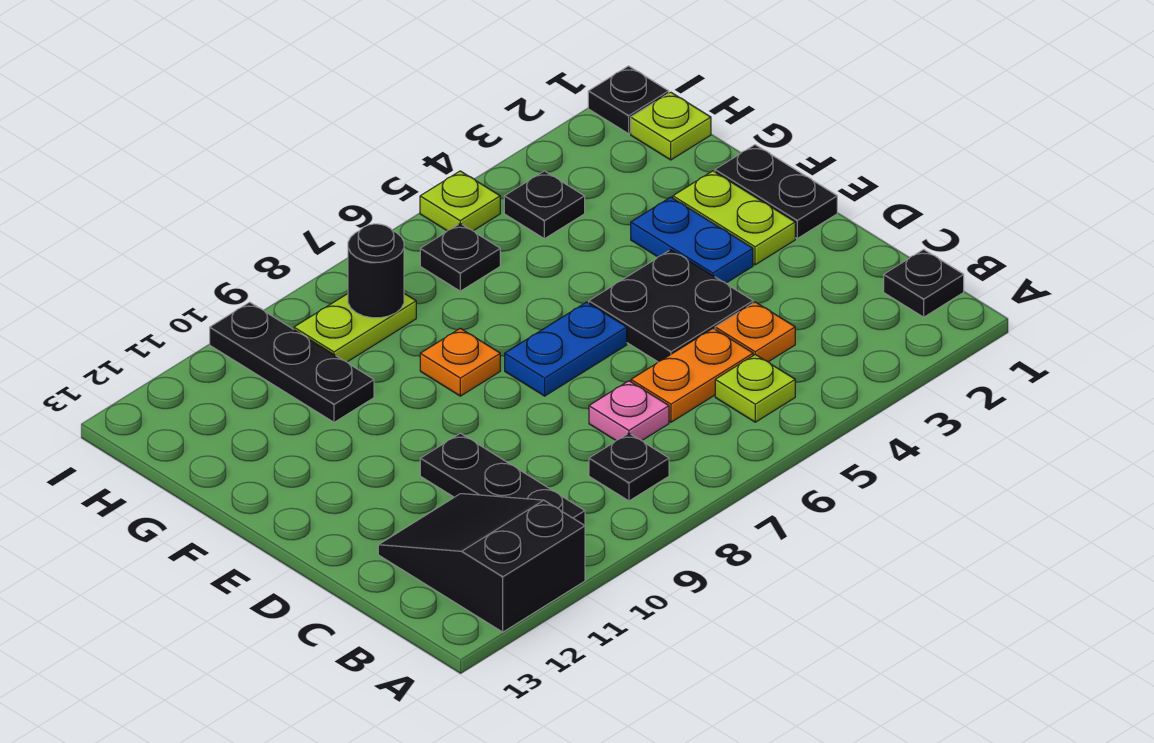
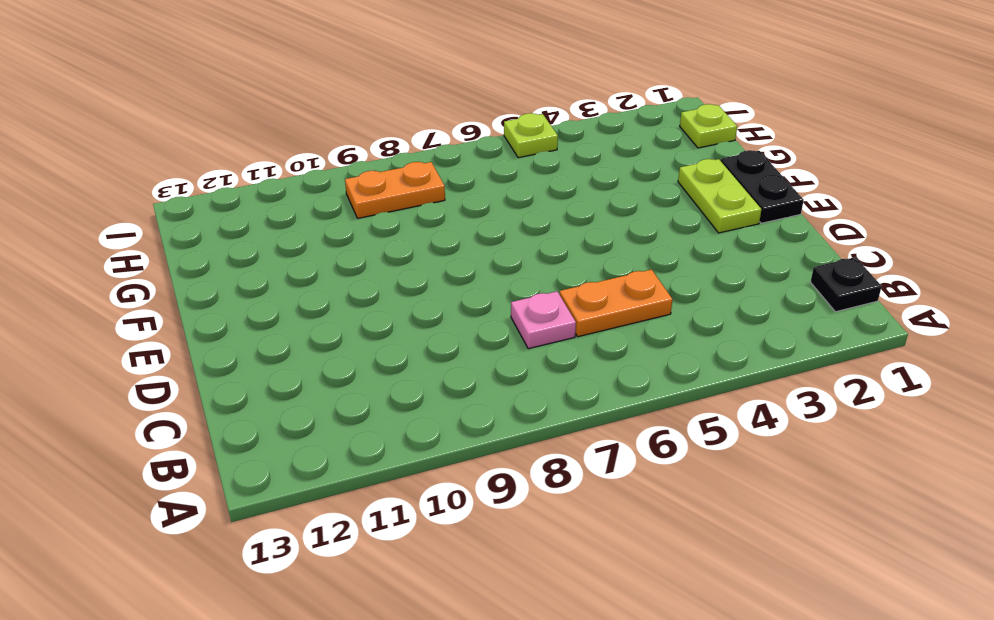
orange 1x2 plate [345,162,445,218] -> lime 1x2 plate [294,294,416,362]
none -> black 2x3 slope [378,494,585,632]
none -> lime 1x1 plate [715,355,795,422]
none -> black 1x1 plate [589,433,669,501]

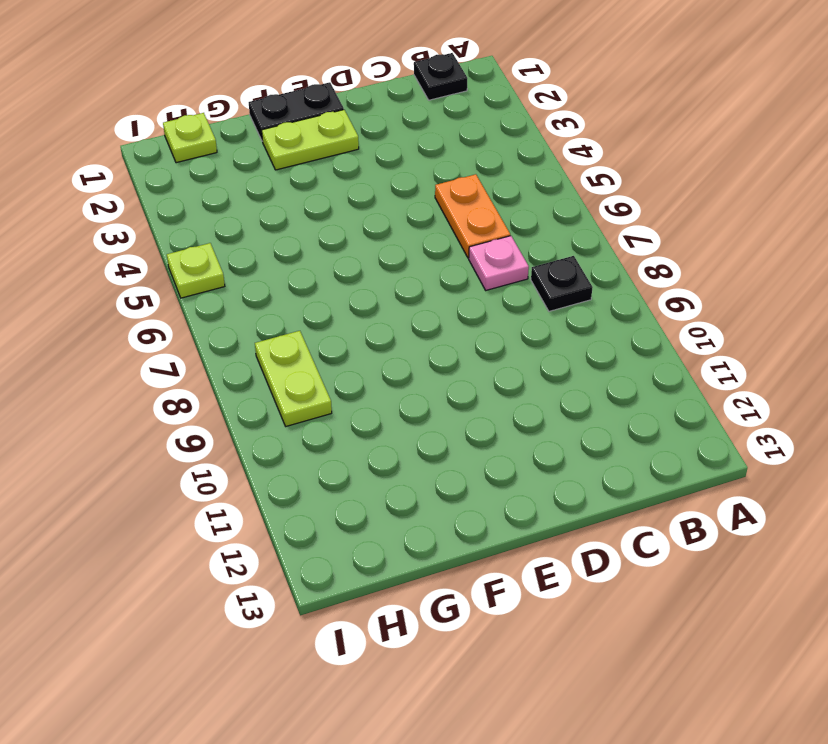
none -> black 2x3 slope [378,494,585,632]
none -> lime 1x1 plate [715,355,795,422]
none -> black 1x3 plate [420,433,585,525]

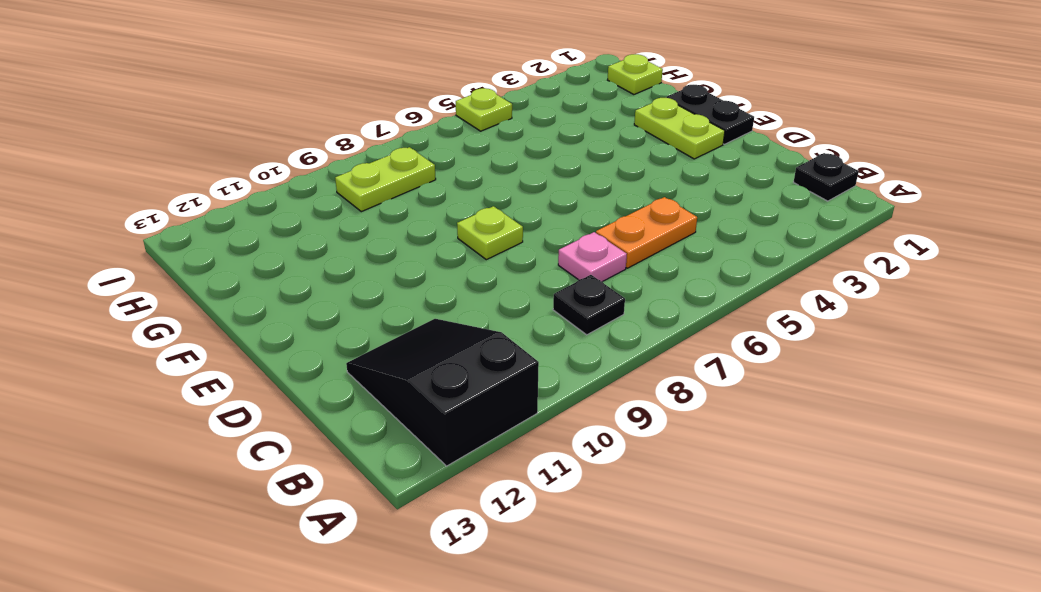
lime 1x1 plate [457,206,523,260] -> lime 1x1 plate moved to [715,355,795,422]
none -> black 1x3 plate [420,433,585,525]
none -> orange 1x1 plate [715,302,795,362]
none -> black 2x2 plate [589,250,753,362]

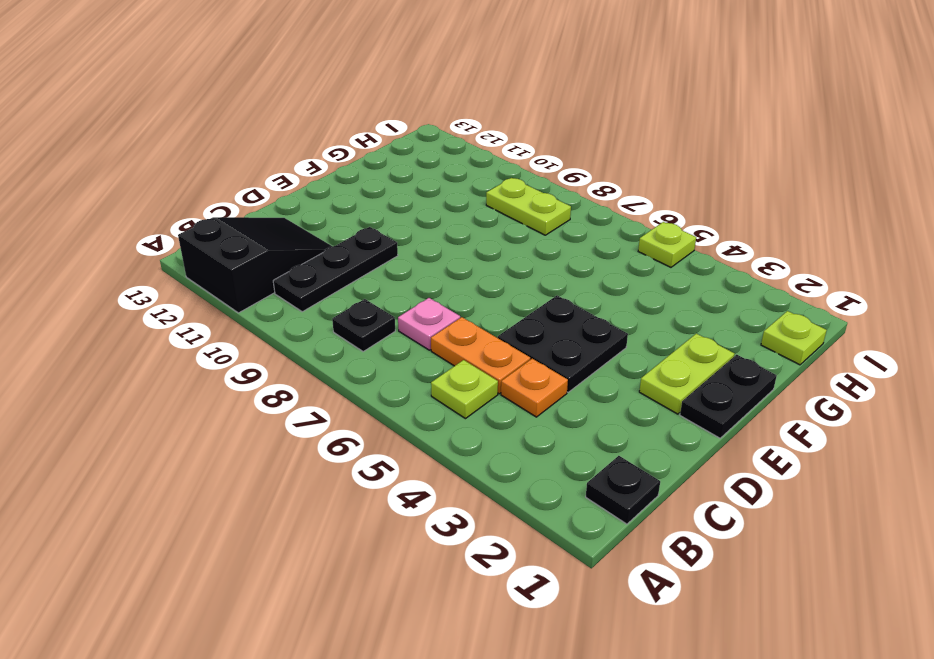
none -> blue 1x2 plate [631,197,753,283]
none -> blue 1x2 plate [505,302,627,396]
none -> orange 1x1 plate [420,328,500,396]

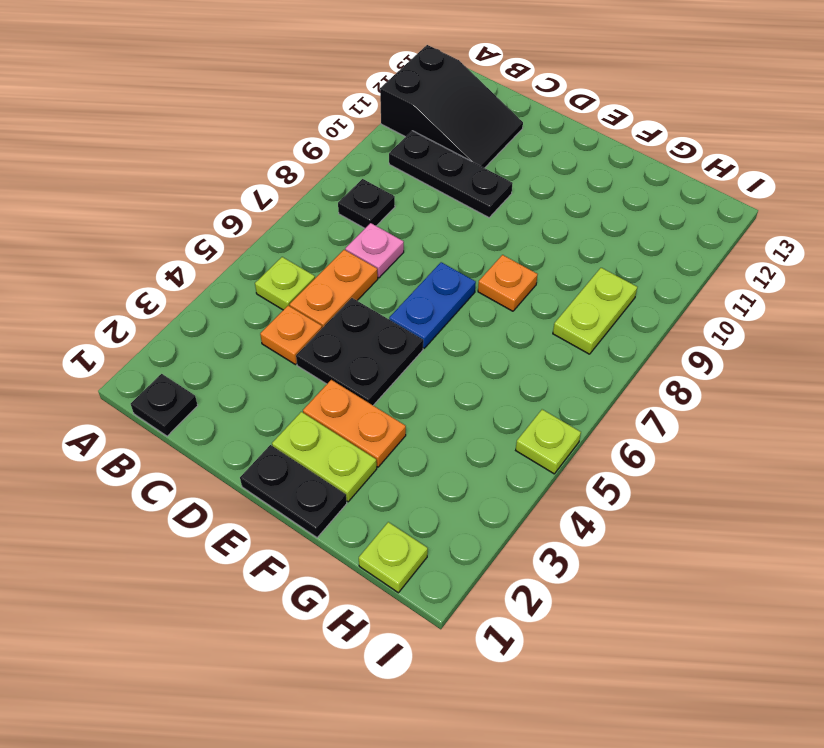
orange 1x2 plate [303,380,406,467] -> blue 1x2 plate [631,197,753,283]
none -> black 1x3 plate [210,302,374,422]
none -> black 1x1 plate [504,171,585,239]
none -> black 1x1 plate [420,224,500,291]

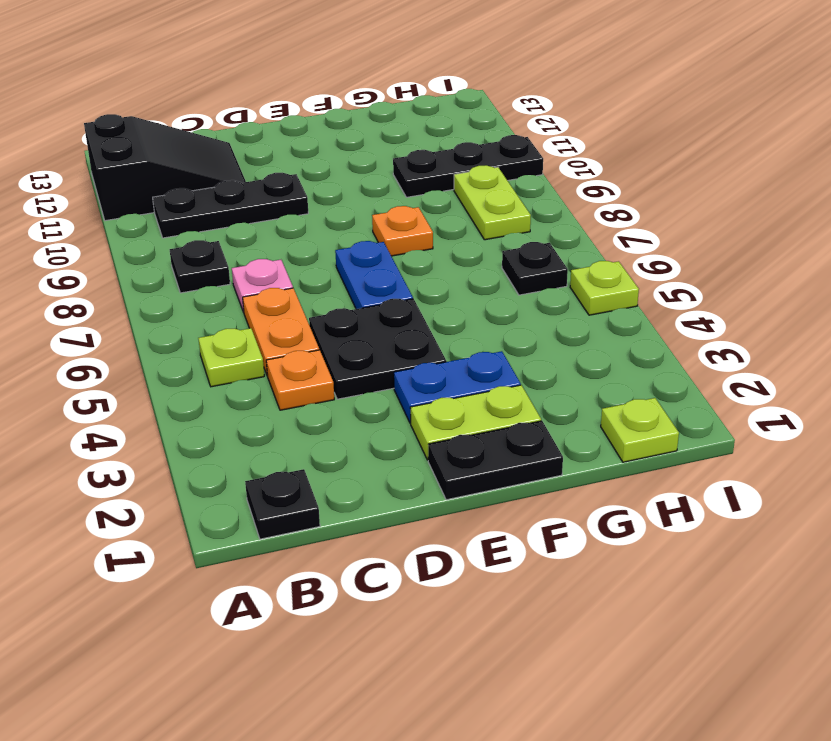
none -> black 1x1 plate [504,171,585,239]
none -> black 1x1 plate [588,66,669,134]
none -> black 1x1 round brick [348,224,404,318]

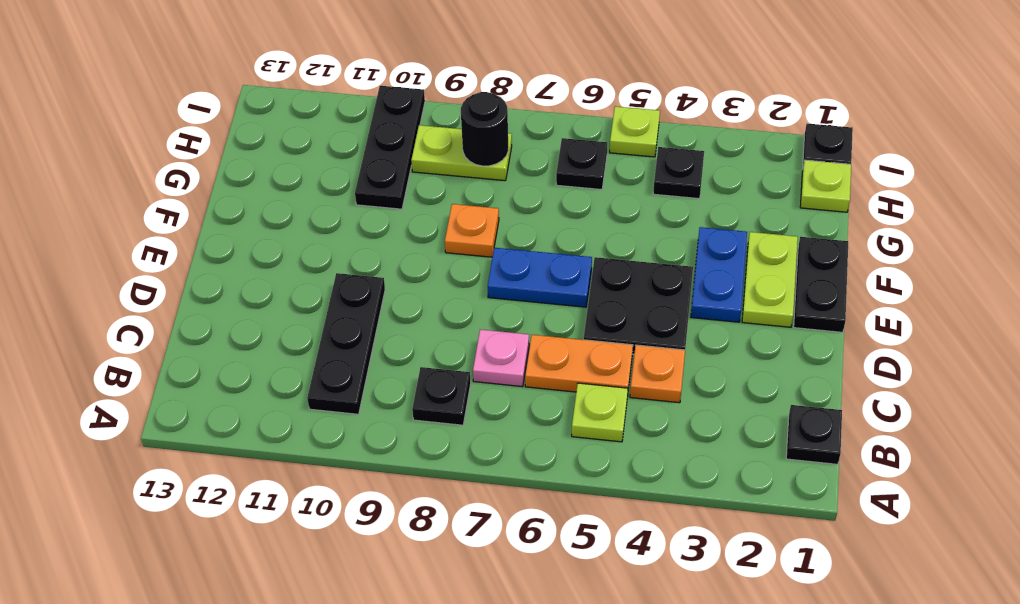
none -> black 2x3 slope [378,494,585,632]

